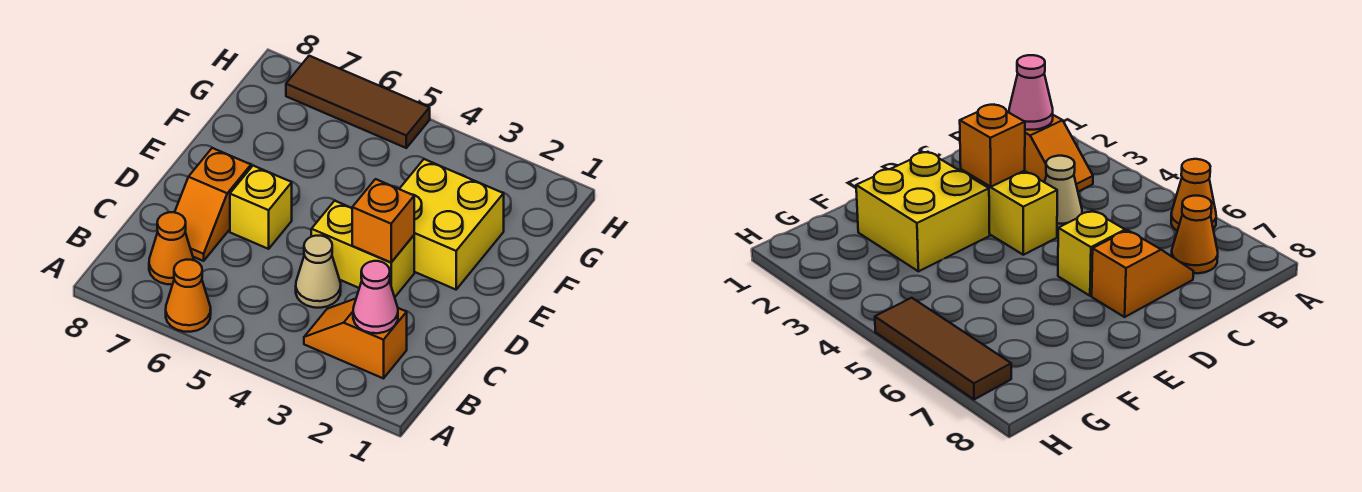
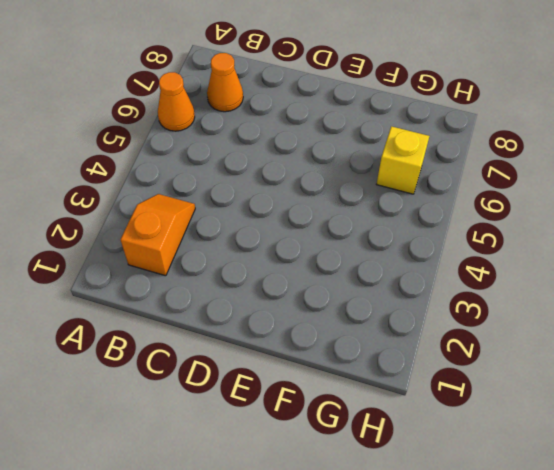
yellow 1x1 brick [377,126,429,194] -> yellow 1x1 brick moved to [230,166,292,249]
none -> tan 1x1 cone [296,236,341,308]
none -> orange 1x2 slope [175,148,251,261]

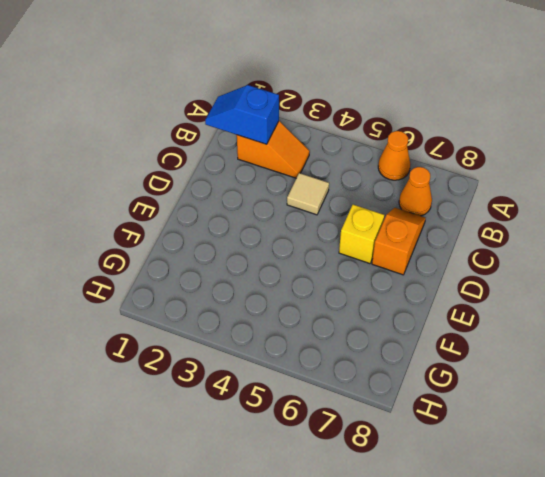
blue 1x2 slope [205,85,279,144] -> pink 1x1 cone [353,261,398,333]
tan 1x1 tile [287,173,329,215] -> tan 1x1 cone [296,236,341,308]
none -> yellow 1x2 brick [311,201,414,297]
none -> yellow 2x2 brick [400,159,504,290]

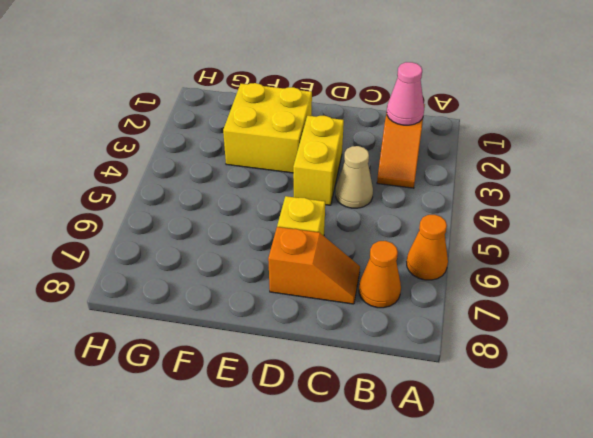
none -> brown 1x3 tile [286,56,430,148]
none -> orange 1x1 brick [352,179,414,263]

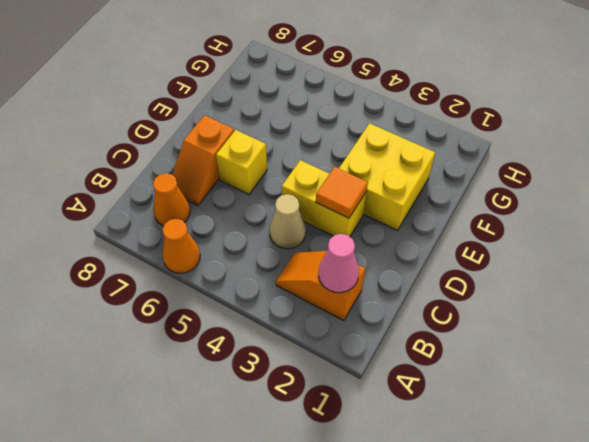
orange 1x1 tile [316,167,368,218] -> orange 1x1 brick [352,179,414,263]
none -> brown 1x3 tile [286,56,430,148]

